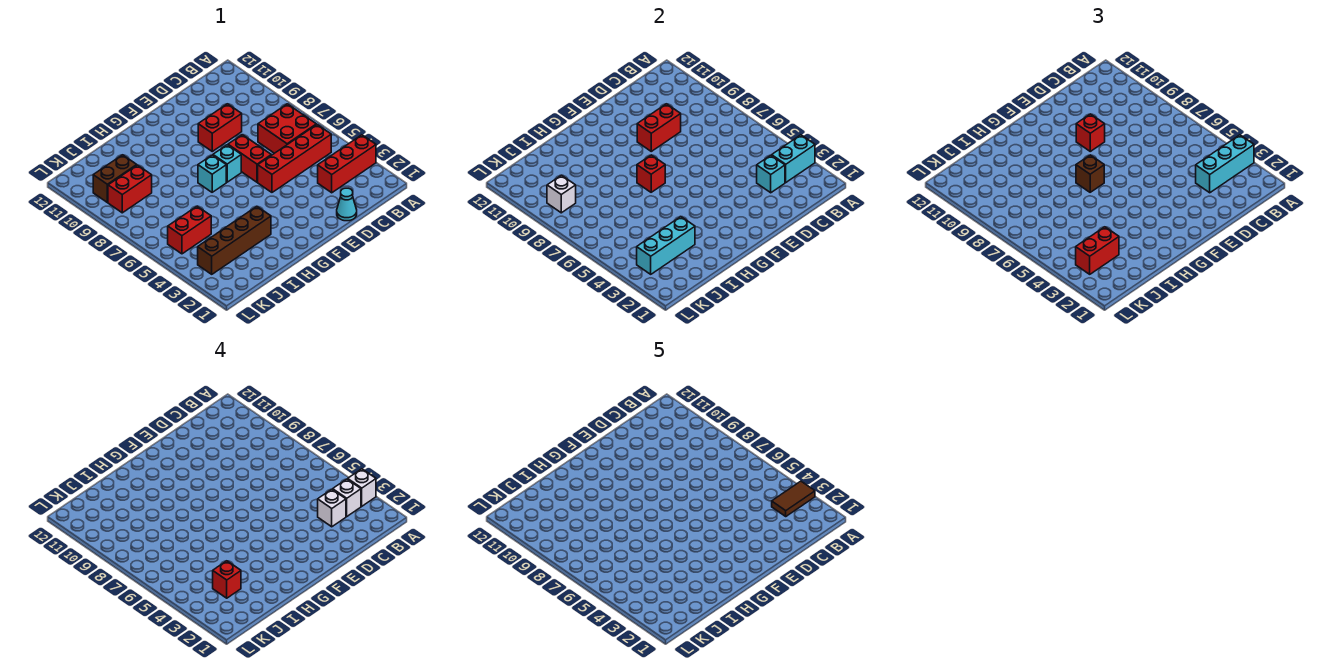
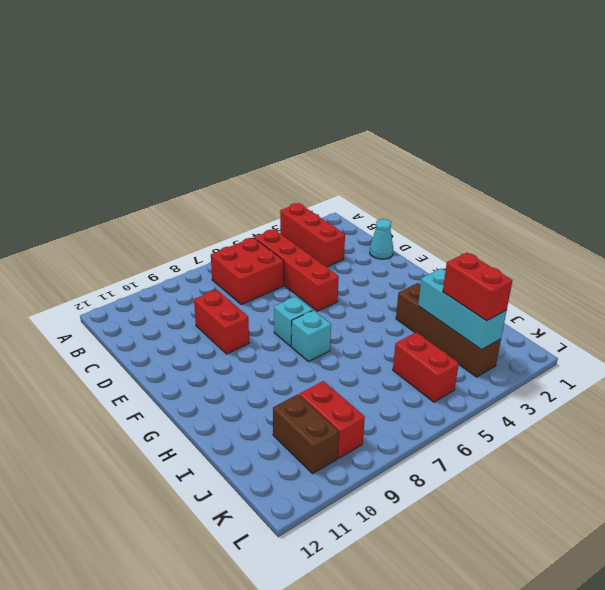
none -> red 1x2 brick [228,135,271,182]
none -> cyan 1x2 brick [772,135,815,182]
none -> cyan 1x1 brick [757,155,785,193]

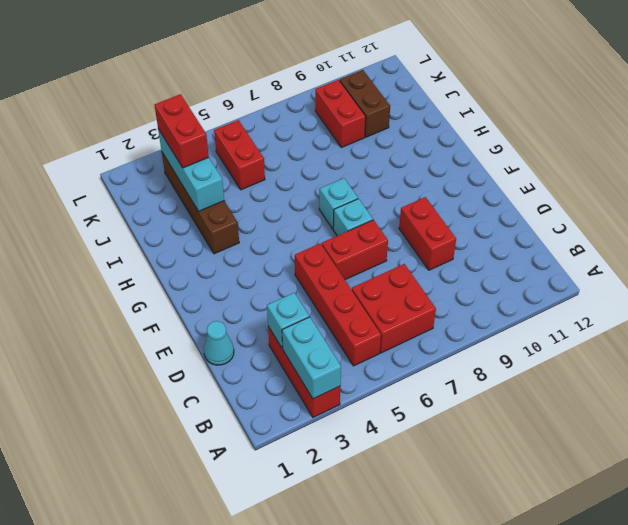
none -> red 1x2 brick [637,104,681,151]
none -> red 1x1 brick [637,155,665,192]
none -> white 1x1 brick [547,175,576,213]

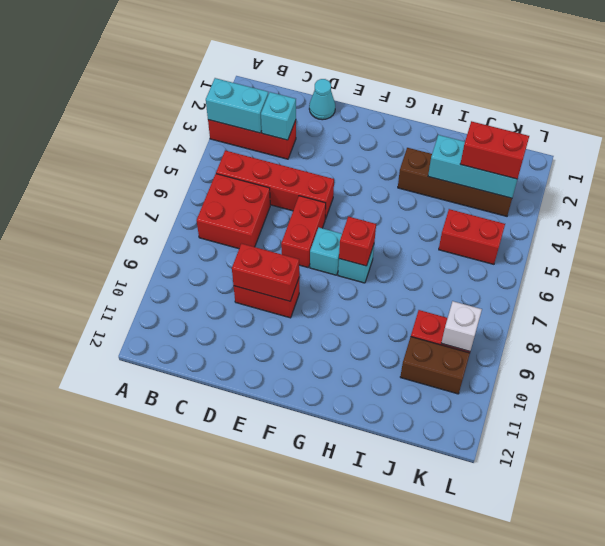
none -> cyan 1x3 brick [1196,135,1254,193]
none -> red 1x1 brick [1076,114,1105,151]
none -> brown 1x1 brick [1076,155,1104,192]

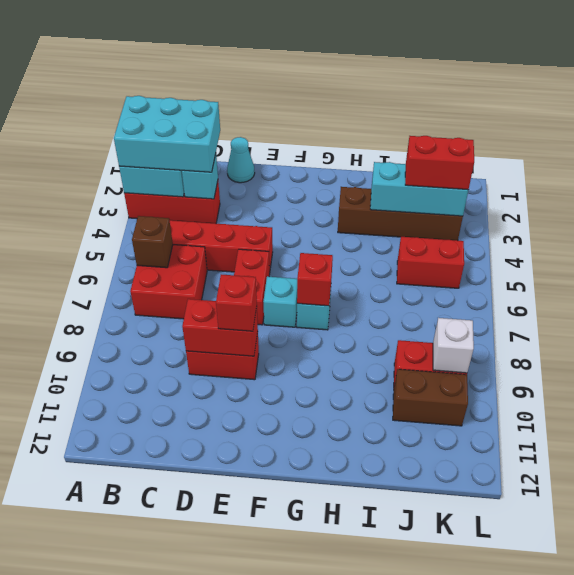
cyan 2x3 brick [114,96,220,172] -> cyan 1x3 brick [1196,135,1254,193]
brown 1x1 brick [132,216,173,268] -> brown 1x1 brick moved to [1076,155,1104,192]
none -> white 1x1 brick [348,469,376,506]
none -> white 1x1 brick [333,479,361,516]
none -> white 1x1 brick [318,489,346,527]

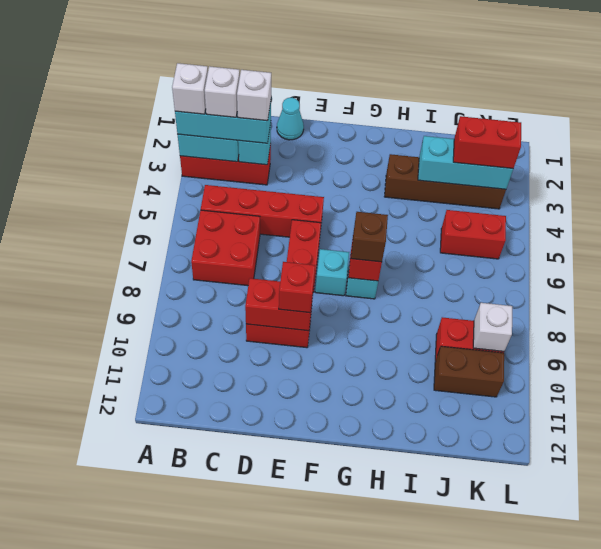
none -> red 1x1 brick [213,561,241,598]
none -> brown 1x2 tile [772,481,815,516]

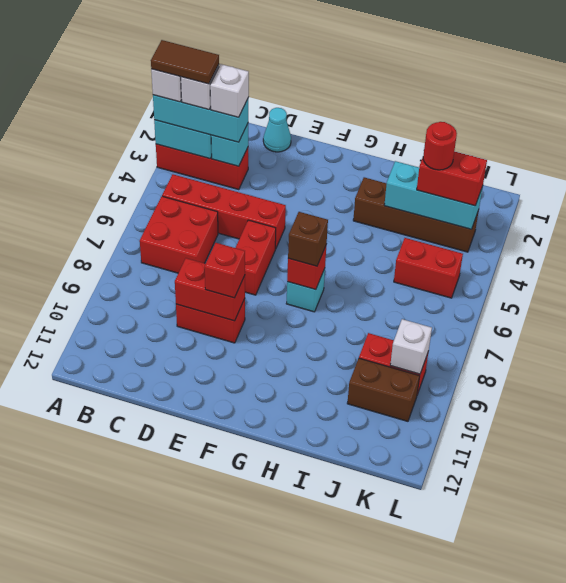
red 1x1 round brick [423,122,457,170] -> red 1x1 brick [213,561,241,598]
none -> cyan 1x1 brick [213,145,241,182]

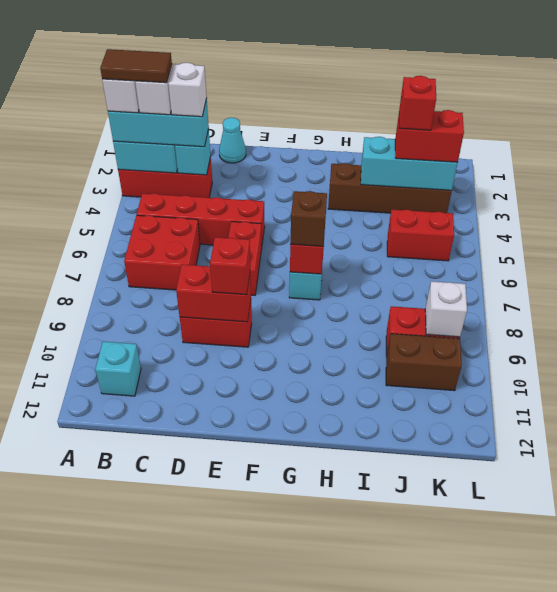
cyan 1x1 brick [95,341,141,396] -> cyan 1x1 brick moved to [213,145,241,182]

